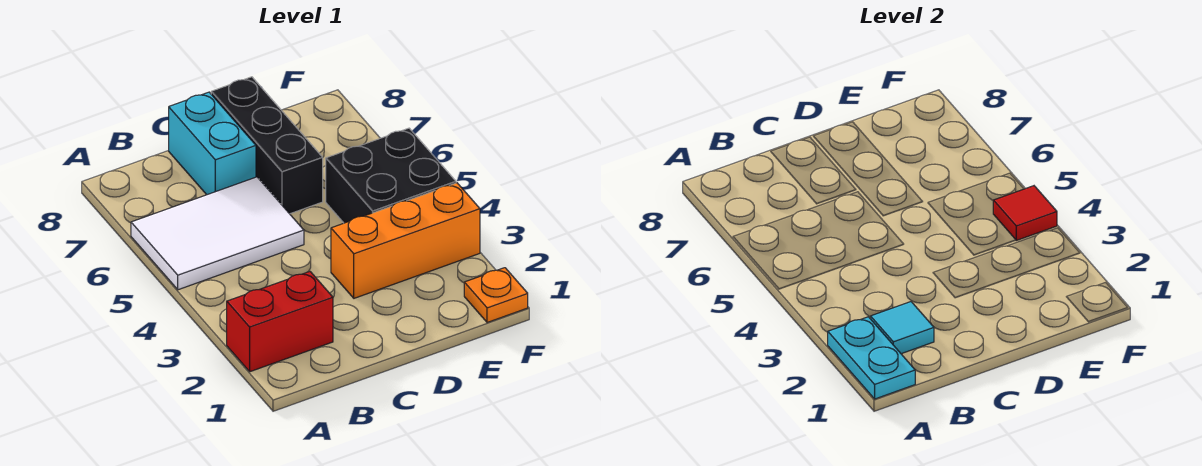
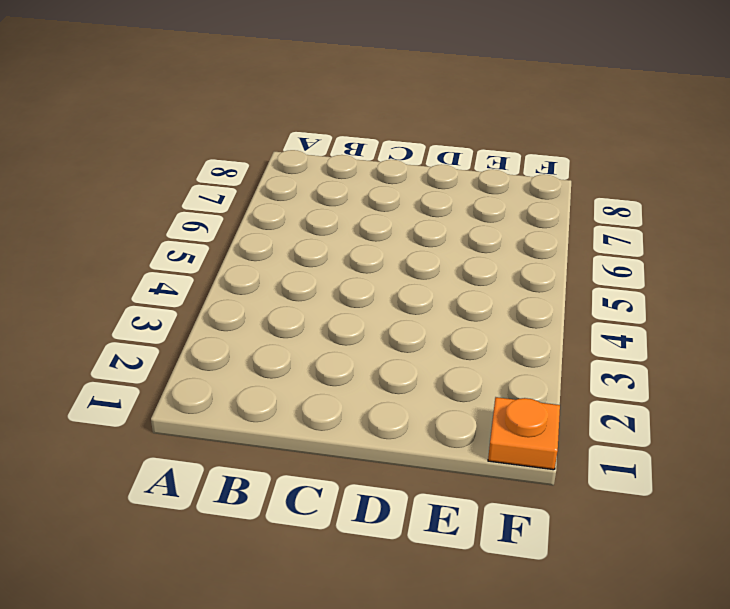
none -> red 1x2 brick [227,272,333,372]
none -> white 2x3 tile [131,177,304,290]

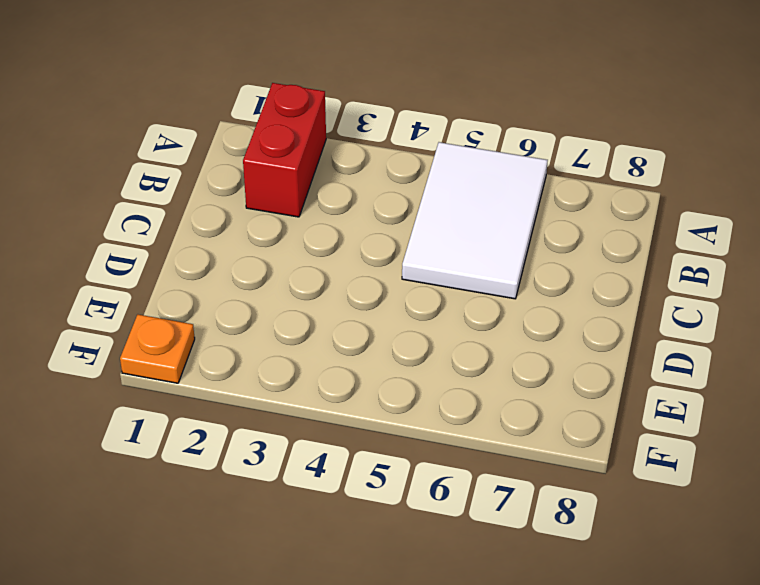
none -> cyan 1x2 brick [169,92,256,195]
none -> orange 1x3 brick [331,183,480,298]

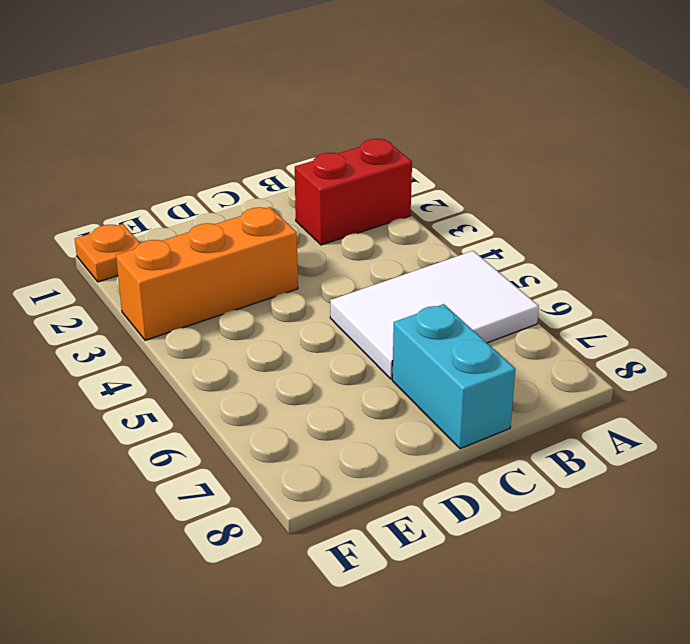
none -> black 1x3 brick [211,77,323,214]
none -> black 2x2 brick [326,128,456,223]

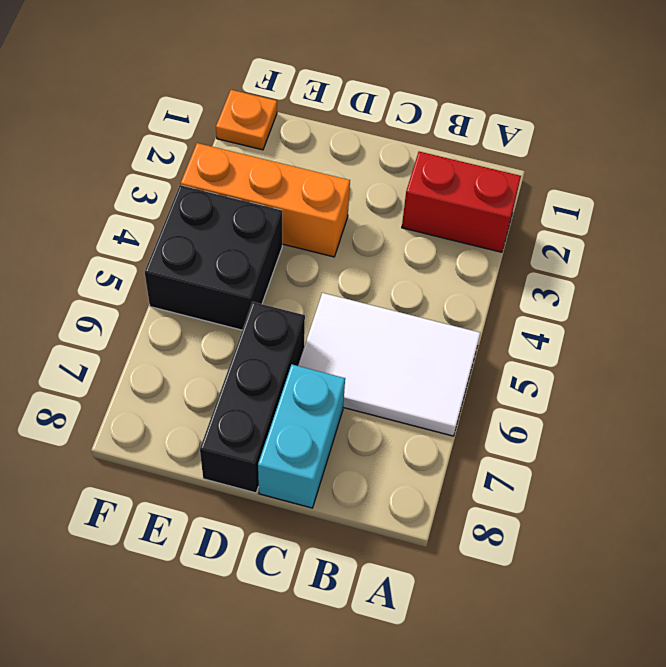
none -> cyan 1x2 plate [828,317,915,399]
none -> cyan 1x1 tile [871,302,934,354]

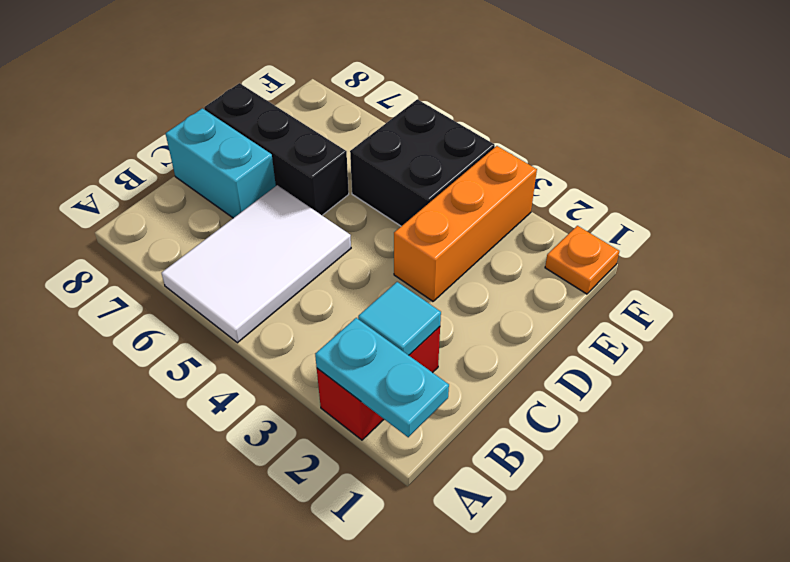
none -> red 1x1 tile [993,186,1057,240]

